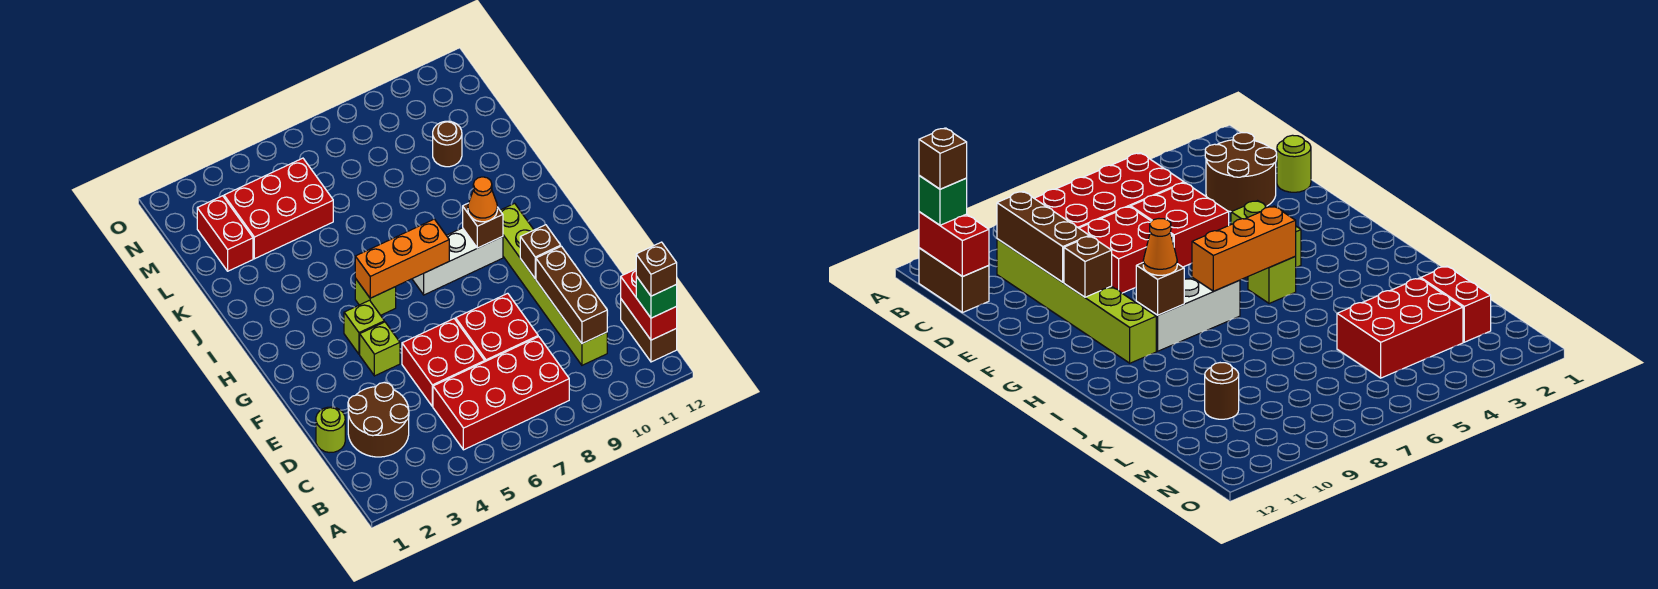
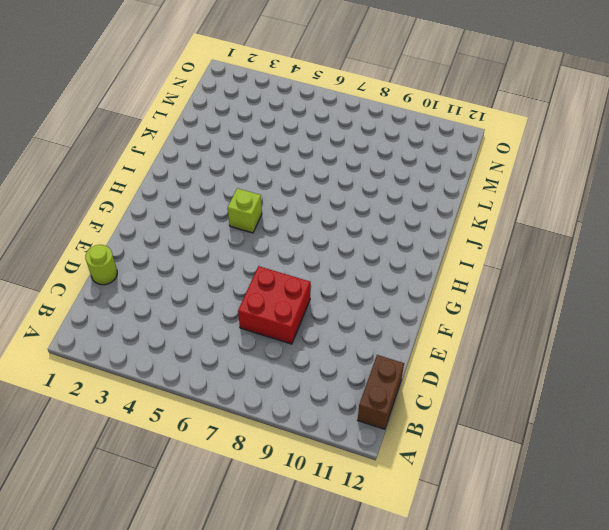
none -> red 2x4 brick [433,337,569,450]
none -> brown 2x2 round brick [348,383,409,457]
none -> lime 1x6 brick [500,203,607,365]

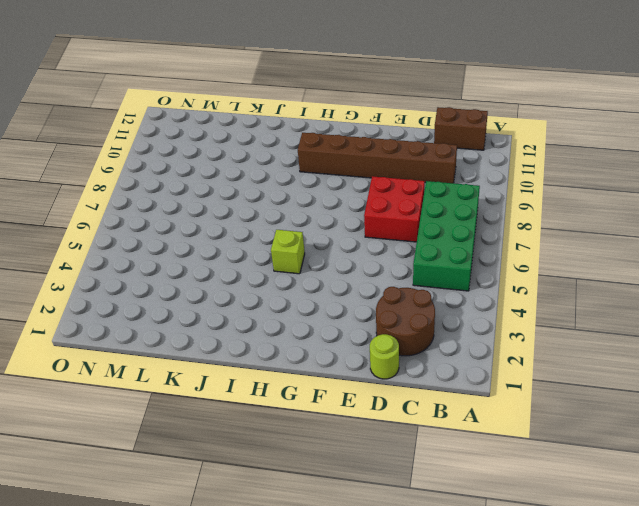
green 2x4 brick [413,181,480,291] -> red 2x4 brick [433,337,569,450]
brown 1x6 brick [298,133,457,183] -> lime 1x6 brick [500,203,607,365]
none -> red 2x2 brick [402,319,485,407]
none -> lime 1x1 brick [360,322,400,376]
none -> lime 1x1 brick [344,300,384,354]

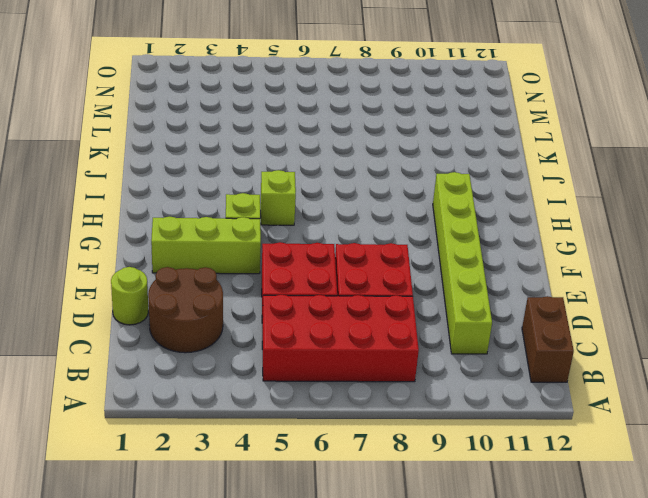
lime 1x3 brick [151,217,261,274] -> lime 1x1 brick [360,322,400,376]
none -> white 1x3 brick [412,228,503,295]
none -> red 1x2 brick [197,196,253,271]
none -> red 2x3 brick [224,158,333,259]

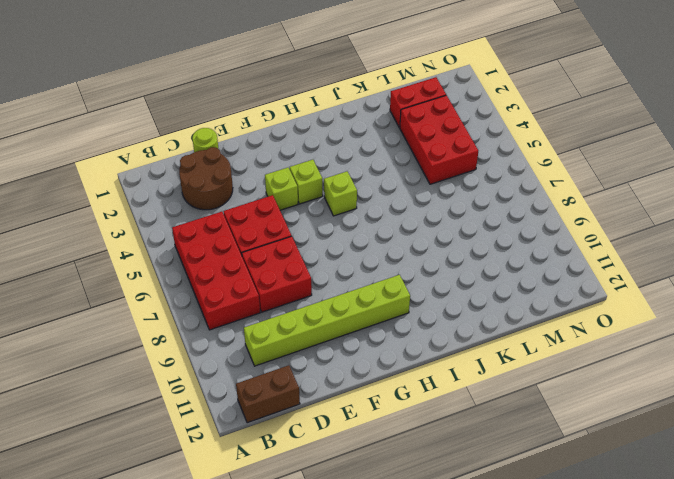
none -> white 1x3 brick [412,228,503,295]
none -> brown 1x1 round brick [433,121,462,167]
none -> red 1x2 brick [621,269,677,340]

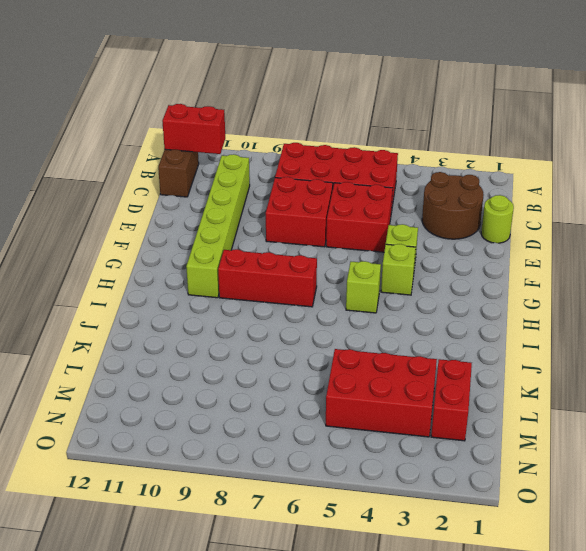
red 1x2 brick [162,104,225,154] -> red 1x2 brick turned to [621,269,677,340]
red 1x3 brick [218,249,317,307] -> white 1x3 brick [412,228,503,295]
none -> brown 1x1 round brick [433,121,462,167]
none -> brown 1x3 brick [536,246,607,343]
none -> brown 1x1 brick [520,225,561,279]

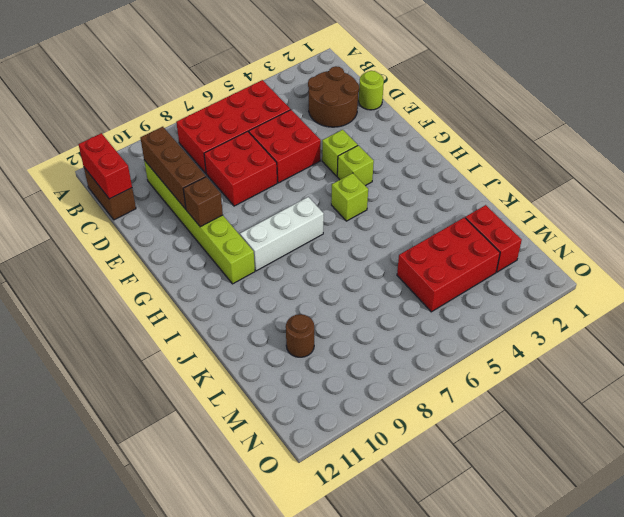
none -> orange 1x3 brick [355,219,449,298]
none -> brown 1x1 brick [463,203,503,248]
none -> green 1x1 brick [636,276,677,318]

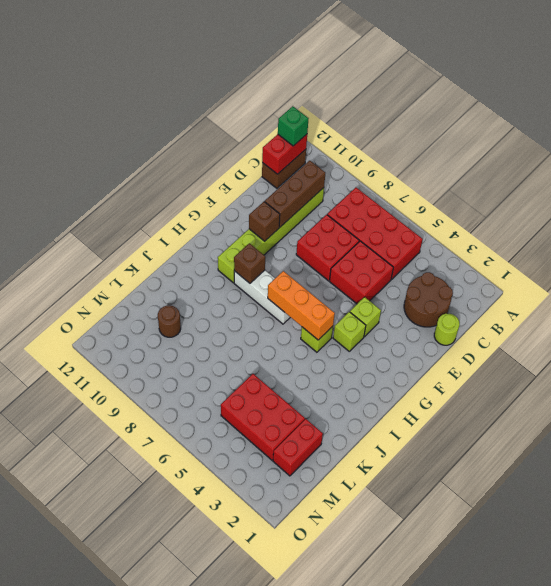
none -> orange 1x1 cone [468,177,497,222]
none -> brown 1x1 brick [636,242,677,296]

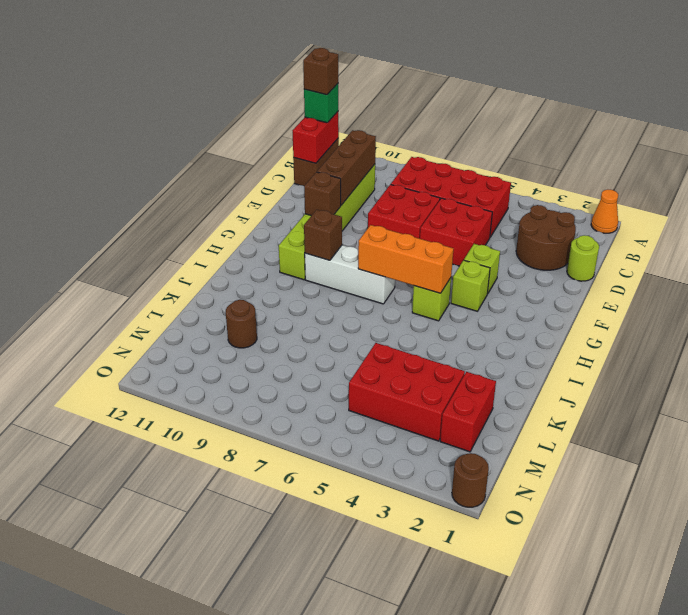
orange 1x1 cone [591,190,618,233] -> orange 1x1 cone moved to [468,177,497,222]
brown 1x1 round brick [452,453,489,507] -> none

